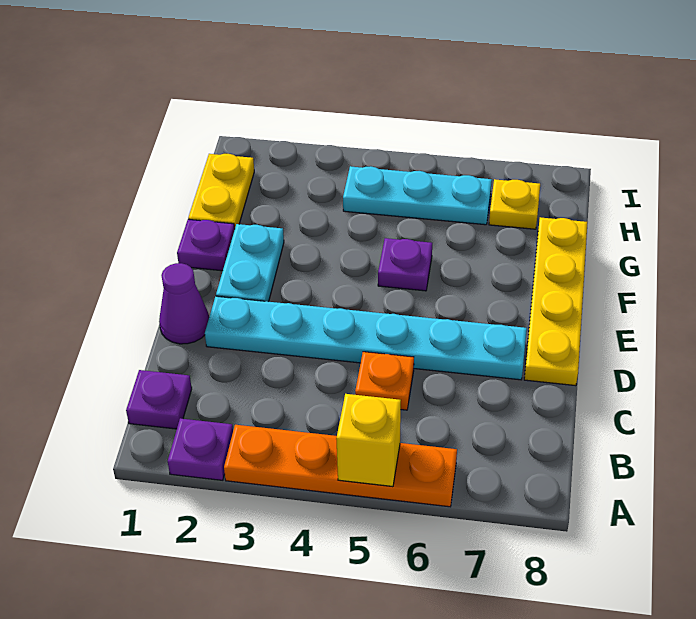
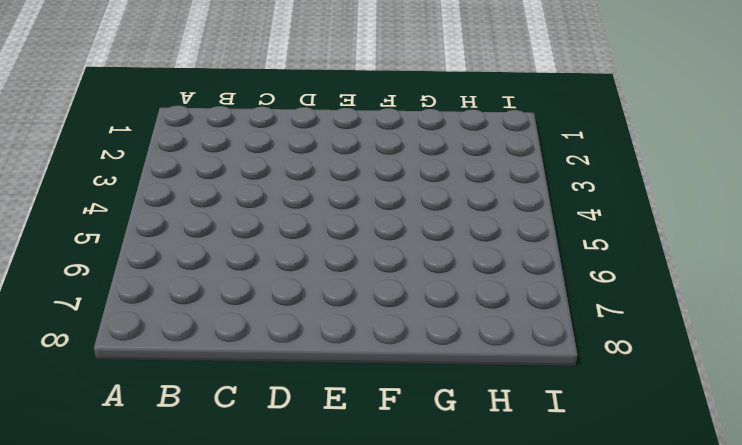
none -> purple 1x1 plate [168,418,233,480]
none -> orange 1x4 plate [224,425,457,507]
none -> purple 1x1 plate [126,370,192,429]

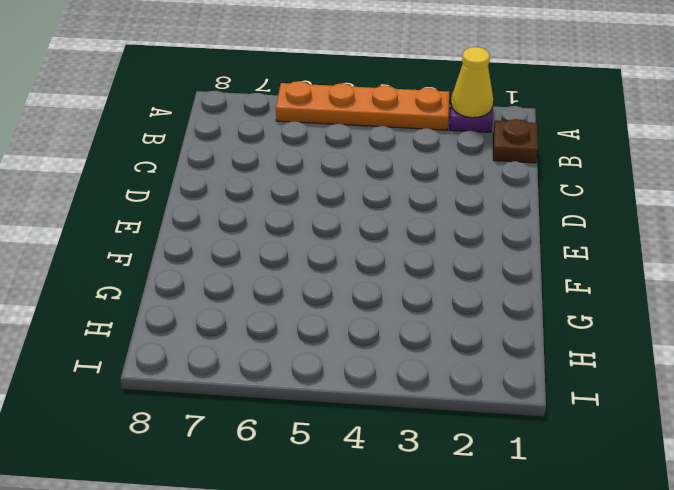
yellow 1x1 cone [451,47,493,118] -> none
brown 1x1 plate [493,119,538,163] -> purple 1x1 plate [126,370,192,429]
none -> orange 1x1 plate [355,352,414,410]
none -> purple 1x1 cone [159,263,209,344]
none -> cyan 1x6 plate [205,296,527,380]

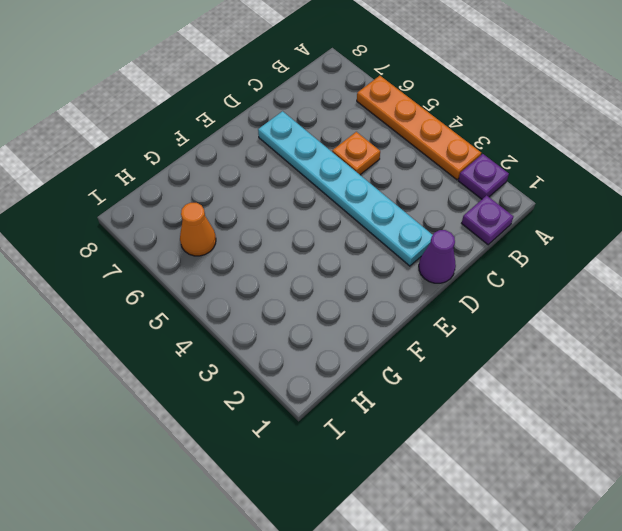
orange 1x1 cone [180,203,216,256] -> cyan 1x3 plate [343,166,492,225]
none -> yellow 1x4 plate [524,217,587,386]
none -> cyan 1x2 plate [216,224,284,302]
none -> purple 1x1 plate [177,219,235,271]

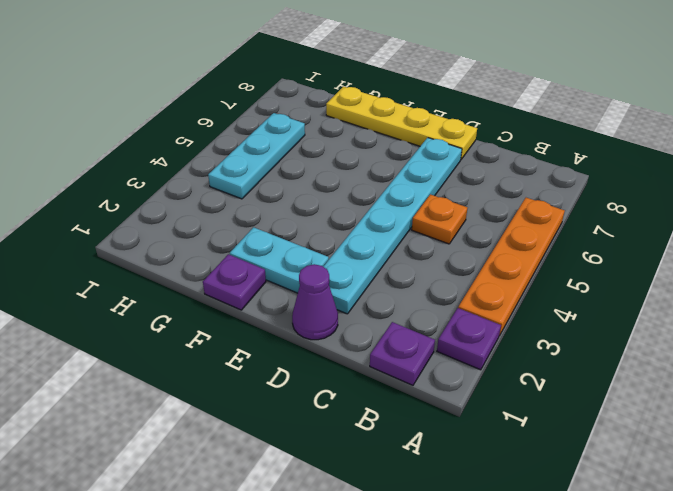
none -> purple 1x1 plate [378,238,432,291]
none -> yellow 1x2 plate [188,154,254,228]
none -> yellow 1x1 plate [489,179,540,229]

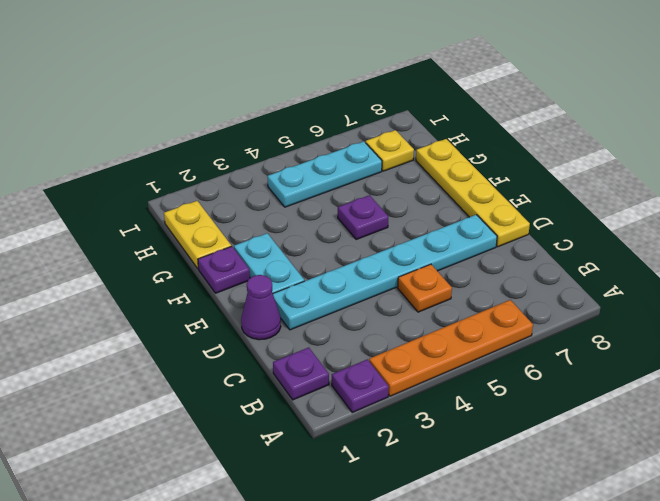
none -> yellow 1x1 brick [336,394,401,487]

